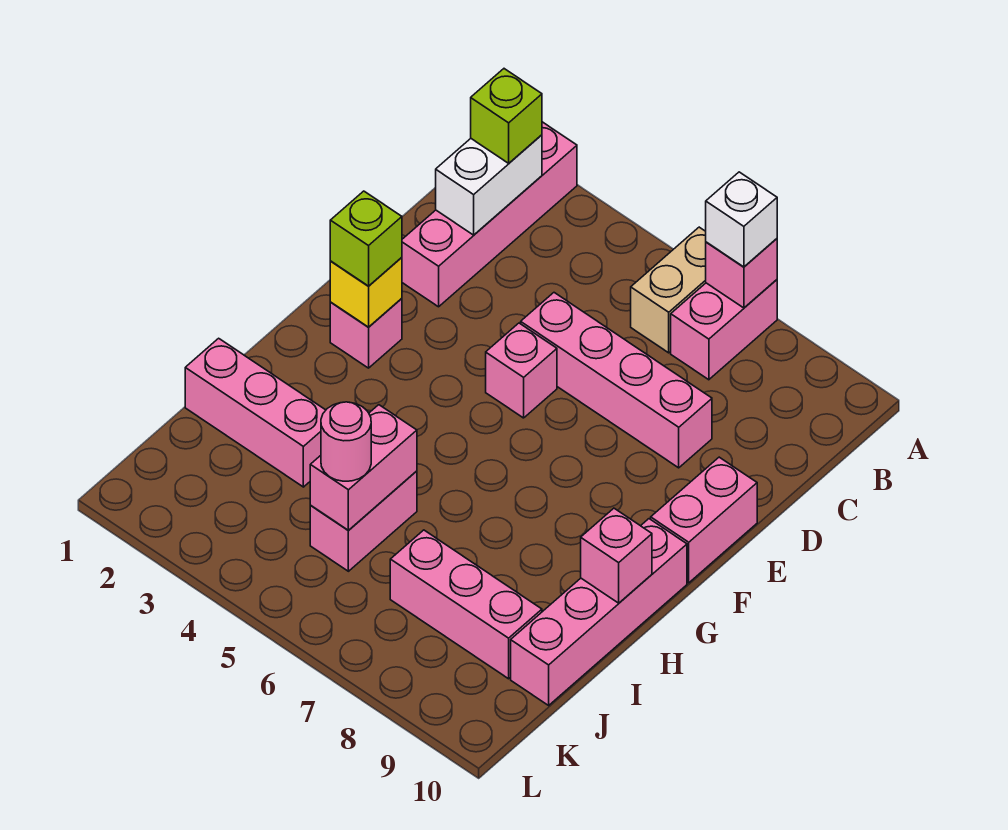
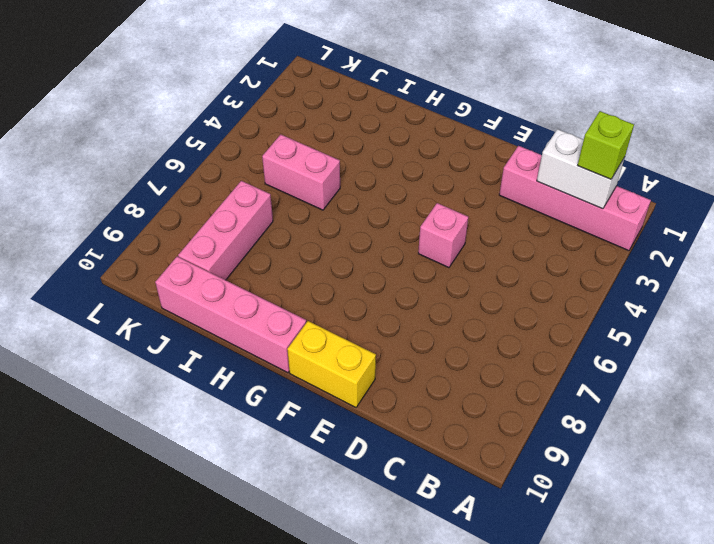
yellow 1x2 brick [287,321,376,407] -> pink 1x2 brick [651,457,757,583]
none -> tan 1x2 brick [631,227,706,353]
none -> pink 1x2 brick [671,280,777,380]
none -> pink 1x4 brick [521,293,712,468]

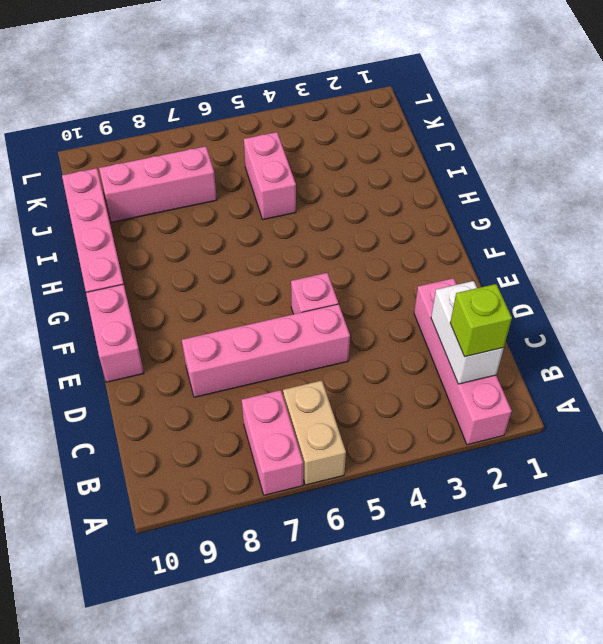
none -> pink 1x1 brick [330,299,402,368]
none -> pink 1x3 brick [185,338,326,487]
none -> pink 1x1 brick [706,239,777,308]

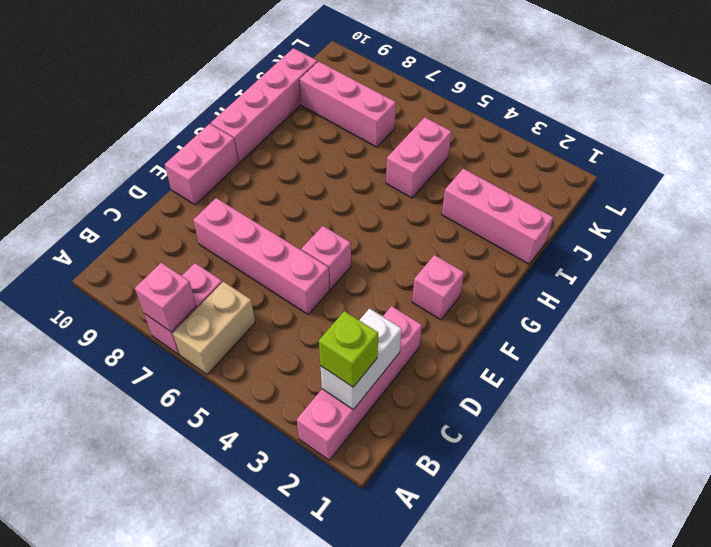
none -> yellow 1x1 brick [330,257,402,327]
none -> pink 1x1 brick [581,508,652,603]
none -> pink 1x2 brick [310,405,417,531]

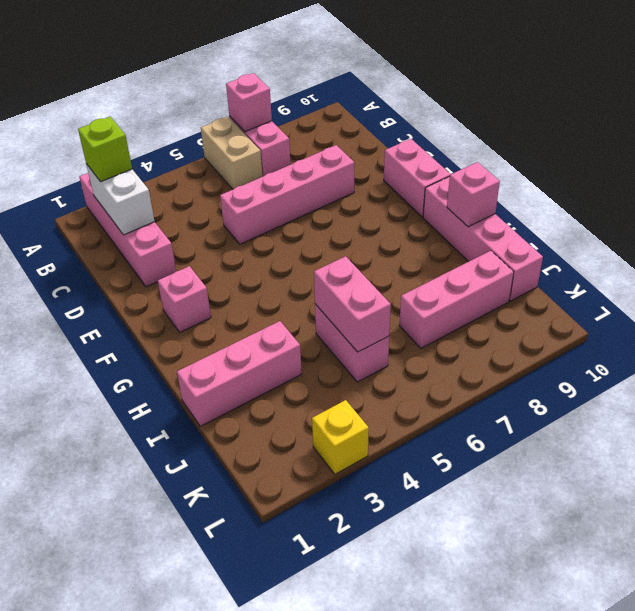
yellow 1x1 brick [312,400,369,474] -> yellow 1x1 brick moved to [330,257,402,327]
none -> pink 1x1 brick [486,323,557,418]
none -> white 1x1 brick [706,172,777,267]
none -> lime 1x1 brick [330,191,402,286]

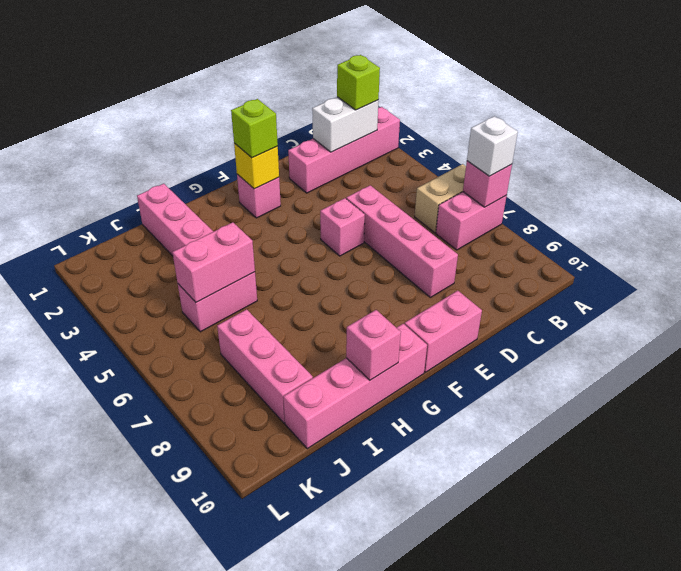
none -> pink 1x1 round brick [321,402,371,481]

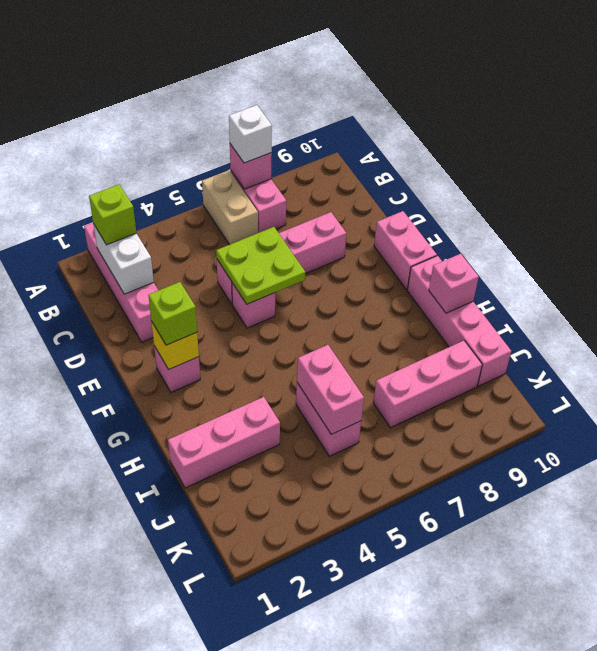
lime 2x2 plate [216,227,305,304] -> none
none -> pink 1x1 round brick [321,402,371,481]

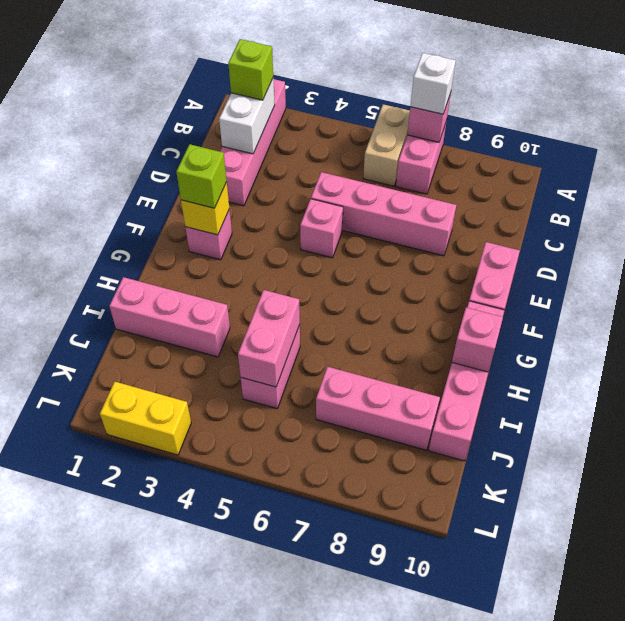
yellow 1x2 brick [100,382,191,455] -> none
none -> pink 1x1 round brick [321,402,371,481]

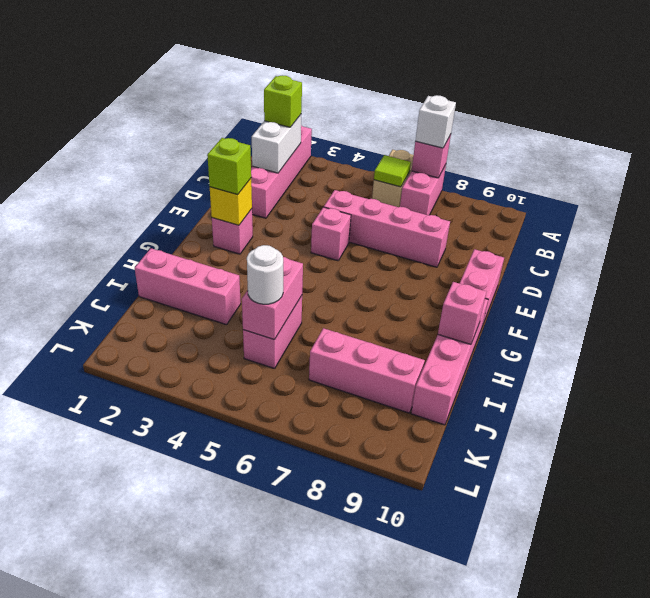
lime 1x1 tile [374,155,411,187] -> none
white 1x1 round brick [247,245,283,304] -> pink 1x1 round brick [321,402,371,481]

